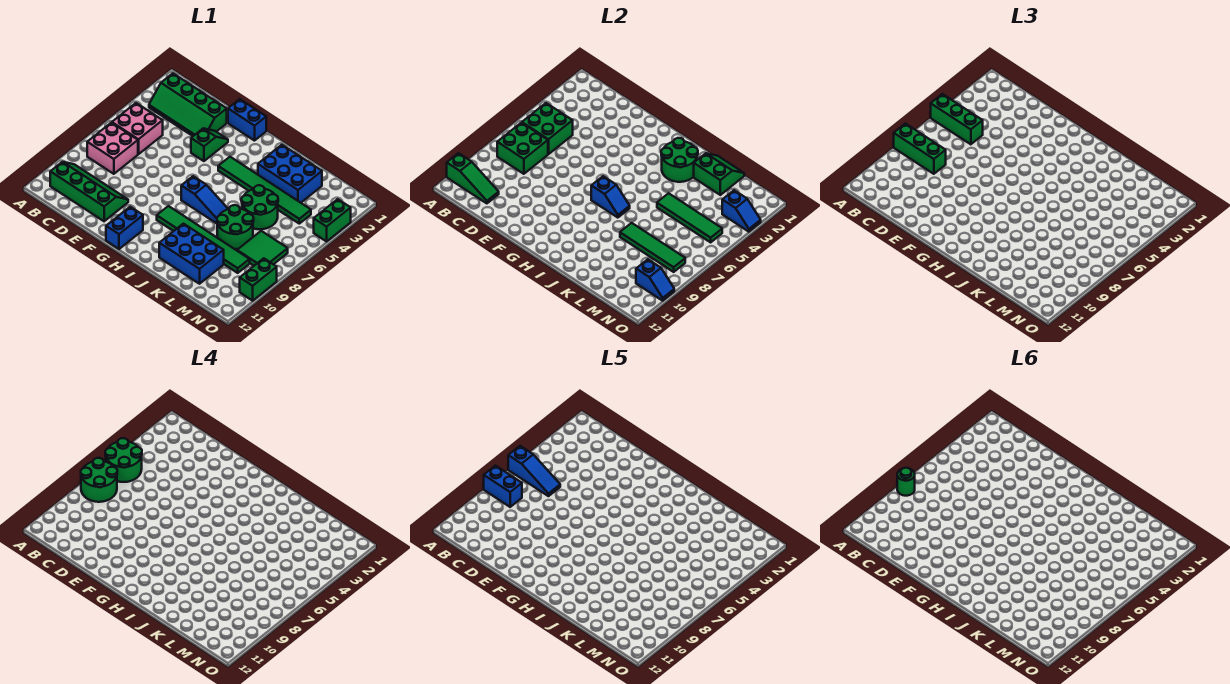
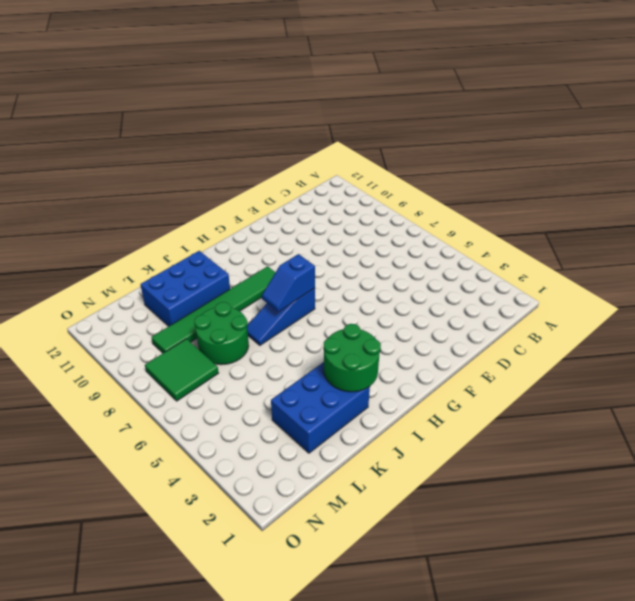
none -> green 2x4 slope [149,73,227,136]
none -> pink 2x2 brick [112,103,163,154]
none -> pink 2x2 brick [87,123,138,174]
none -> green 2x4 slope [50,162,128,221]

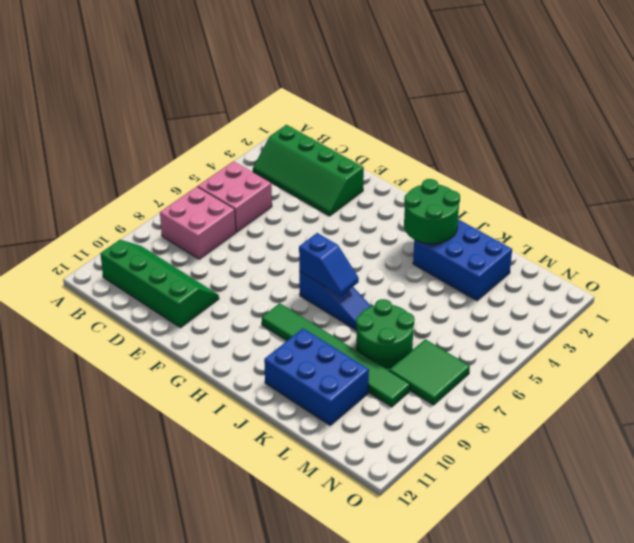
none -> blue 1x2 brick [228,99,266,141]
none -> green 1x2 slope [191,128,228,161]
none -> blue 1x2 brick [106,207,143,249]
none -> green 1x6 tile [218,157,311,224]

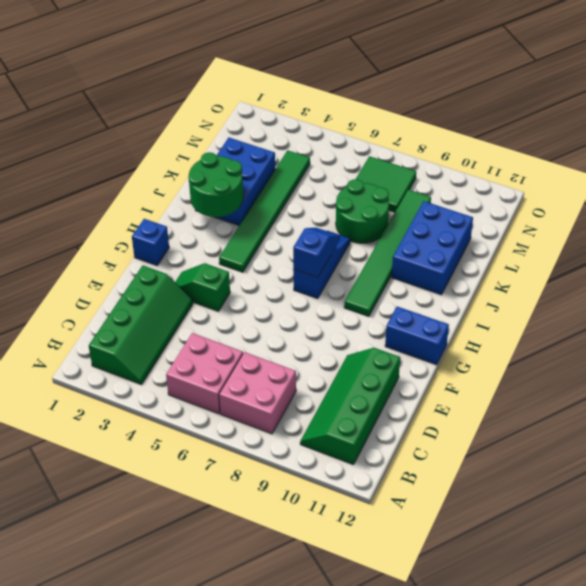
blue 1x1 brick [132,219,169,266] -> blue 1x2 brick [228,99,266,141]
none -> green 2x2 round brick [241,185,278,229]
none -> green 1x2 brick [314,199,351,241]
none -> green 1x2 brick [240,258,277,301]
none -> green 1x3 slope [447,153,499,203]

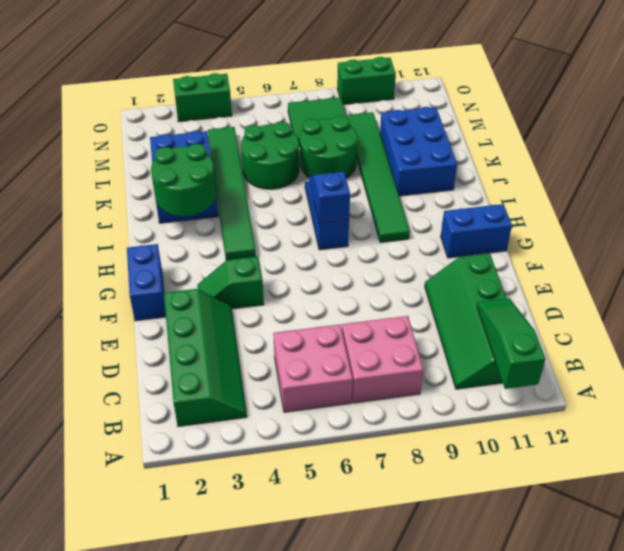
none -> green 2x2 brick [522,103,573,154]
none -> green 2x2 brick [497,123,548,174]
none -> green 2x2 slope [694,153,744,195]
none -> green 1x4 tile [657,193,722,242]

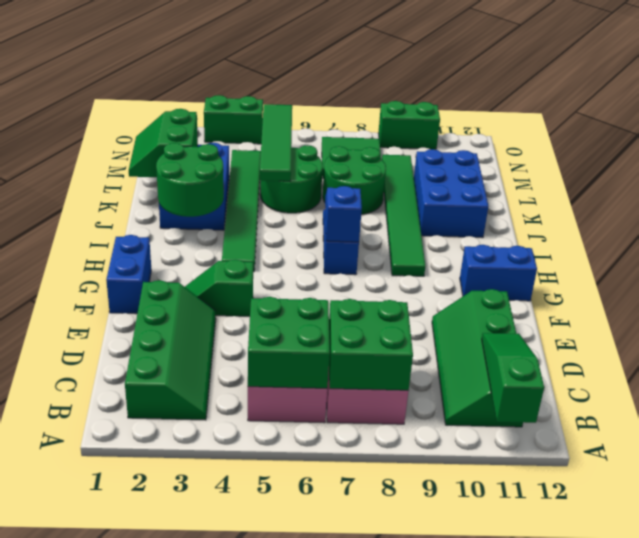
none -> green 1x4 tile [620,223,685,272]
none -> blue 1x2 slope [722,190,761,232]
none -> blue 1x2 slope [636,259,674,301]
none -> green 1x3 brick [931,94,983,144]

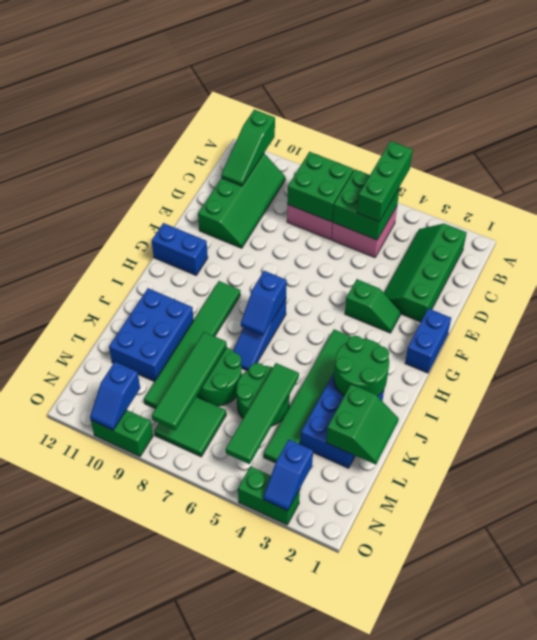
none -> green 1x3 brick [894,124,946,174]
none -> green 2x2 round brick [105,438,142,482]
none -> green 2x2 round brick [81,458,117,502]
none -> blue 1x3 slope [508,446,560,496]

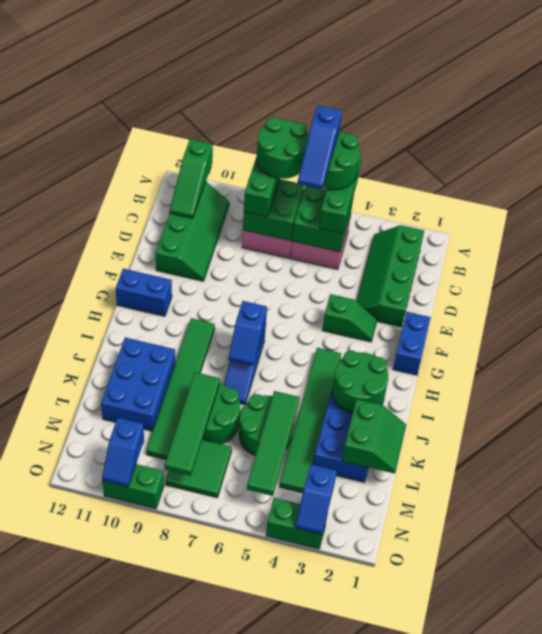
none -> blue 1x2 brick [484,466,522,507]
none -> green 1x1 round brick [897,468,915,496]

